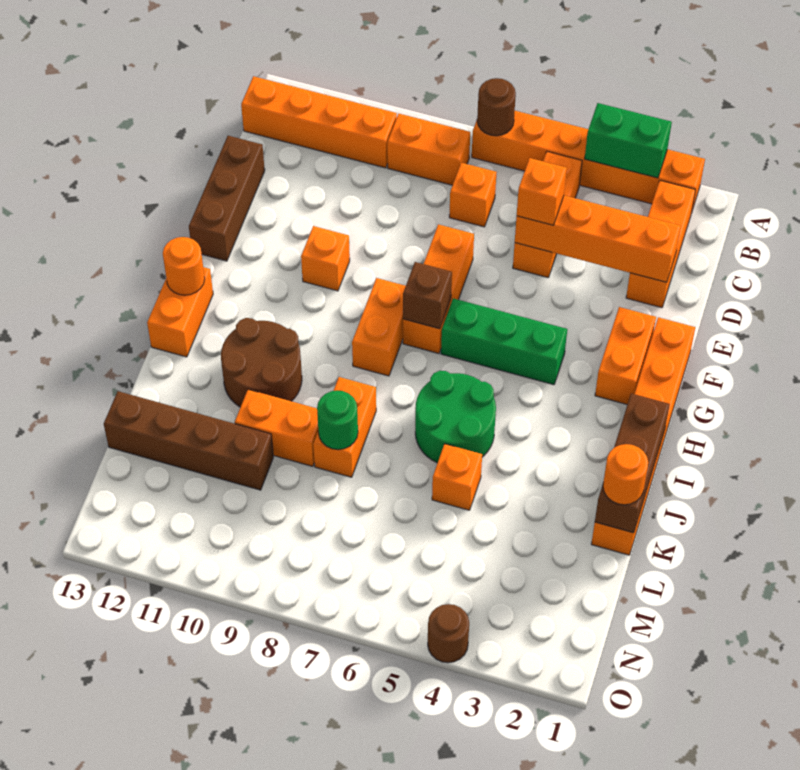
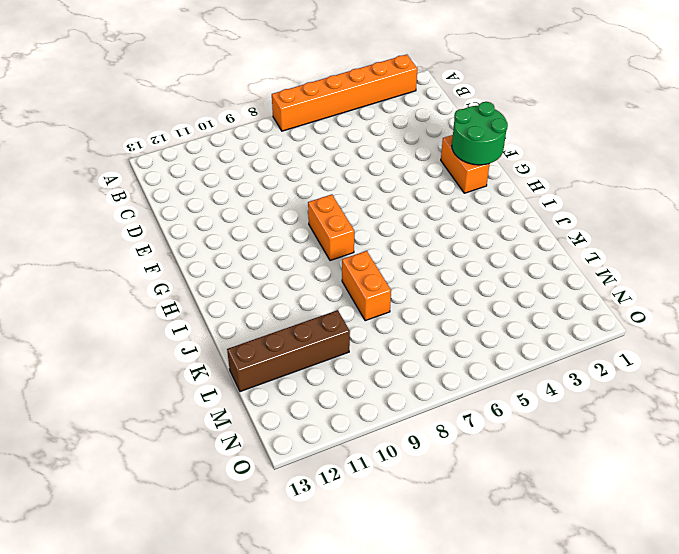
green 2x2 round brick [452,102,508,165] -> green 2x2 round brick moved to [415,371,496,463]
none -> orange 1x3 brick [626,181,696,308]
none -> orange 1x3 brick [513,152,582,277]
none -> orange 1x2 brick [387,114,470,185]
none -> orange 1x4 brick [241,76,397,168]

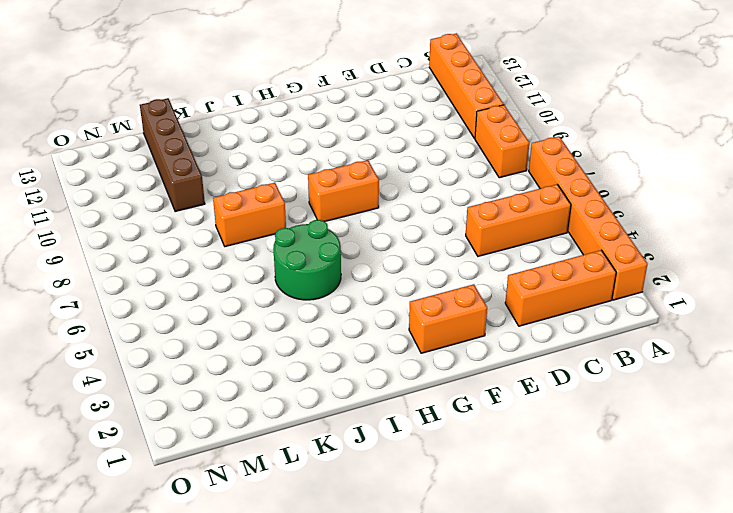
none -> orange 1x1 brick [449,163,497,227]
none -> brown 1x3 brick [189,136,265,261]
none -> orange 1x3 brick [403,224,474,354]
none -> orange 1x6 brick [591,317,695,555]

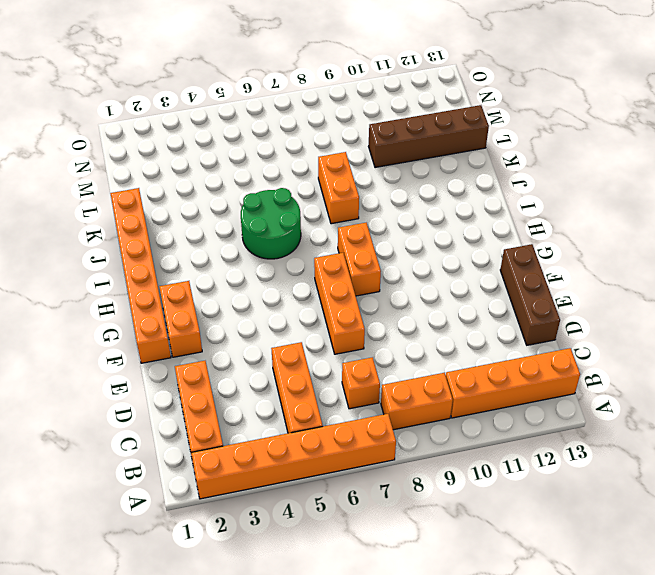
none -> orange 1x1 brick [301,226,350,291]
none -> green 1x3 brick [441,298,567,385]
none -> orange 1x2 brick [147,267,213,357]
none -> brown 2x2 round brick [221,318,302,407]

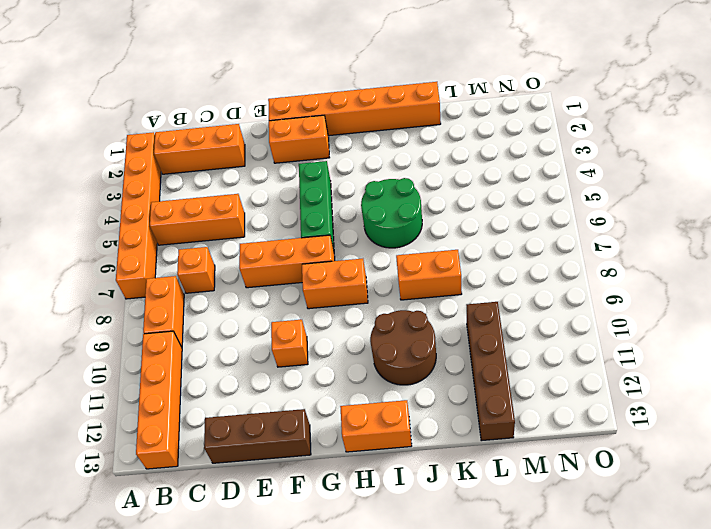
none -> orange 1x1 brick [432,444,482,510]
none -> orange 1x2 brick [235,389,318,466]
none -> brown 1x1 round brick [428,604,469,663]
none -> green 1x2 brick [585,103,672,178]

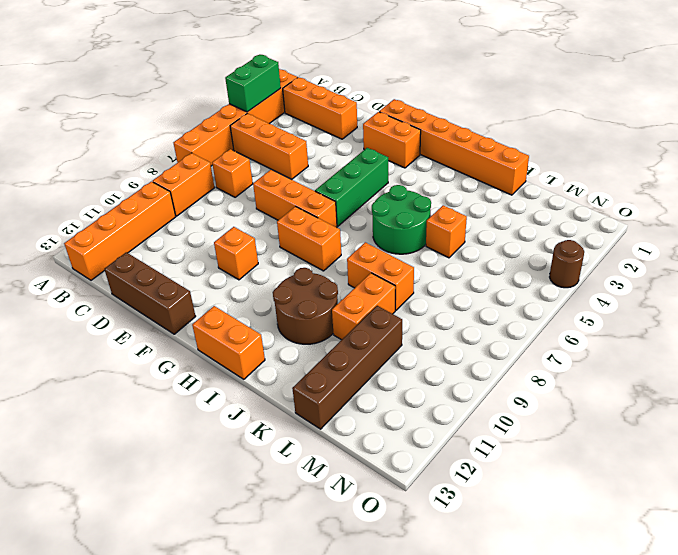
none -> brown 1x1 round brick [477,78,516,136]
none -> orange 1x4 brick [515,195,681,283]
none -> brown 1x1 brick [403,262,452,329]
none -> orange 1x1 round brick [163,237,205,295]

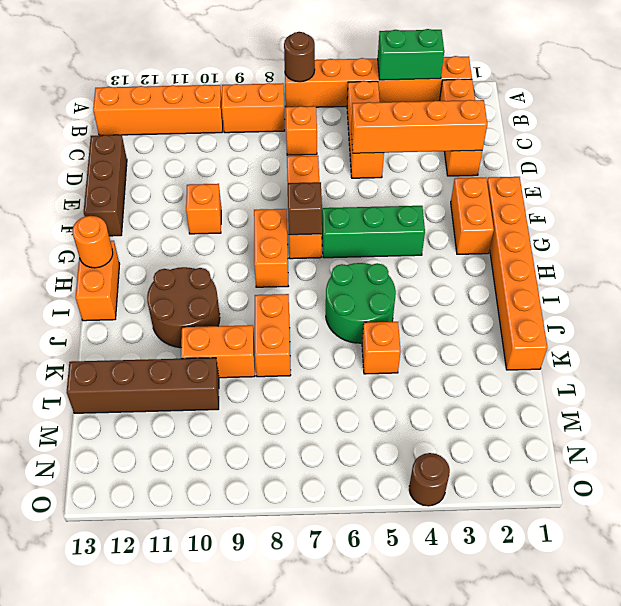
none -> brown 1x3 brick [595,394,670,533]
none -> green 1x1 round brick [317,390,358,450]
none -> orange 1x1 brick [517,158,567,225]
none -> orange 1x1 round brick [603,444,648,505]

